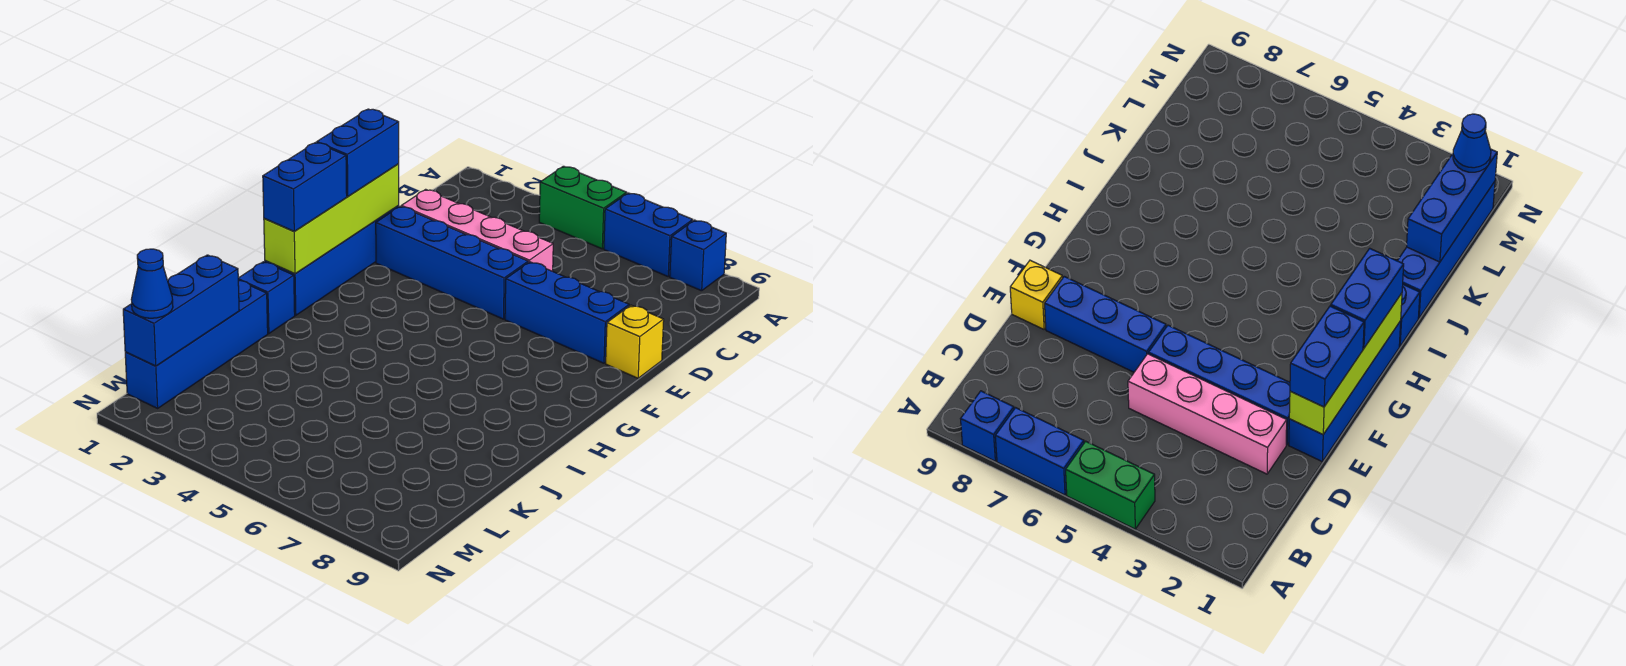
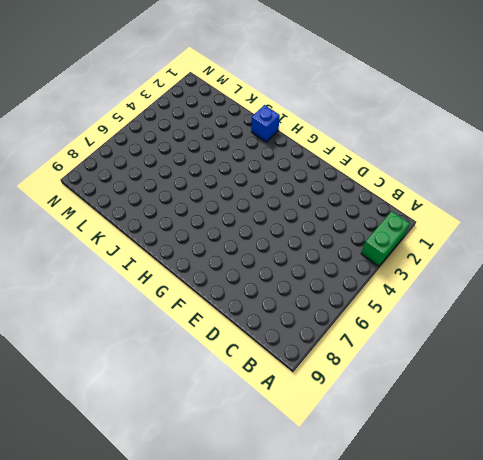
green 1x2 brick [361,211,410,266] -> green 1x2 brick moved to [539,166,627,249]
none -> blue 1x2 brick [604,193,693,276]
none -> blue 1x1 brick [670,220,726,291]
none -> pink 1x4 brick [401,189,553,271]

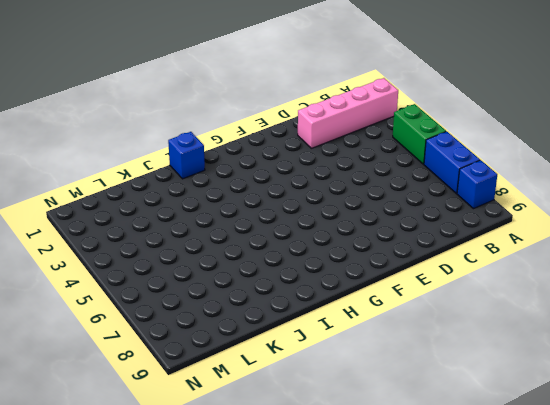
pink 1x4 brick [298,78,398,148] -> pink 1x4 brick turned to [401,189,553,271]
none -> blue 1x4 brick [265,206,399,315]
none -> blue 1x4 brick [376,206,528,319]
none -> blue 1x3 brick [505,262,629,363]

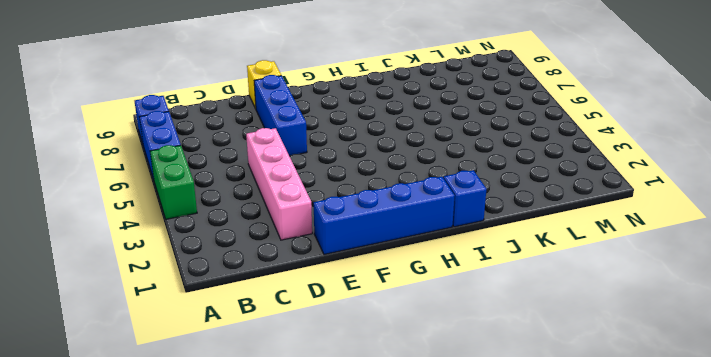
none -> blue 1x4 brick [376,206,528,319]
none -> blue 1x4 brick [125,281,268,408]
none -> lime 1x4 brick [264,164,399,274]

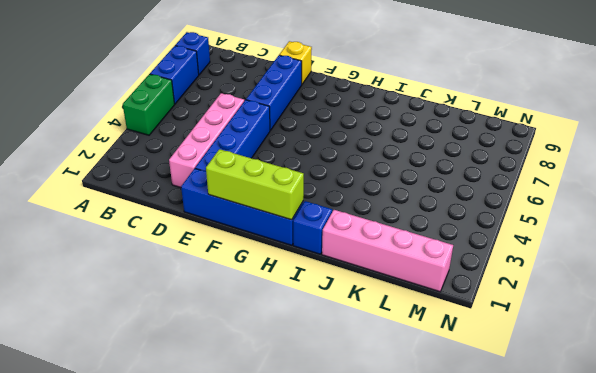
lime 1x3 brick [206,149,304,220] -> lime 1x4 brick [264,164,399,274]
pink 1x4 brick [322,210,453,292] -> blue 1x4 brick [125,281,268,408]
none -> blue 1x3 brick [123,255,239,366]
none -> blue 1x2 brick [317,109,399,196]
none -> blue 1x2 brick [263,143,347,231]

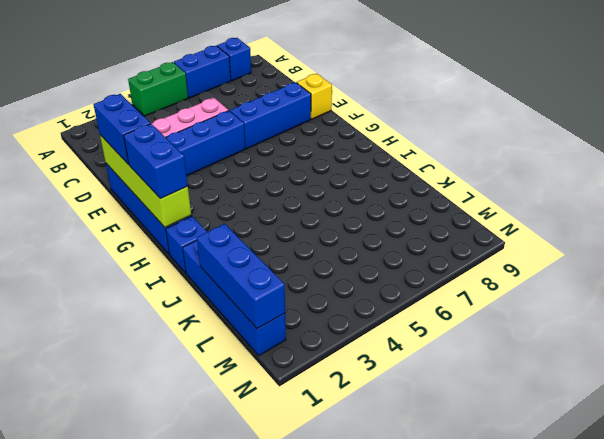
none -> blue 1x1 cone [131,249,173,318]

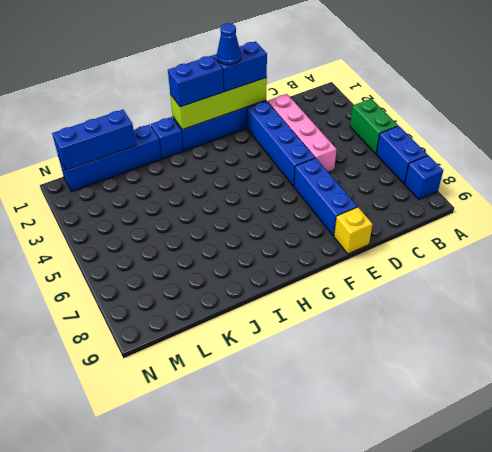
blue 1x1 cone [217,23,241,65] -> blue 1x1 cone moved to [131,249,173,318]

